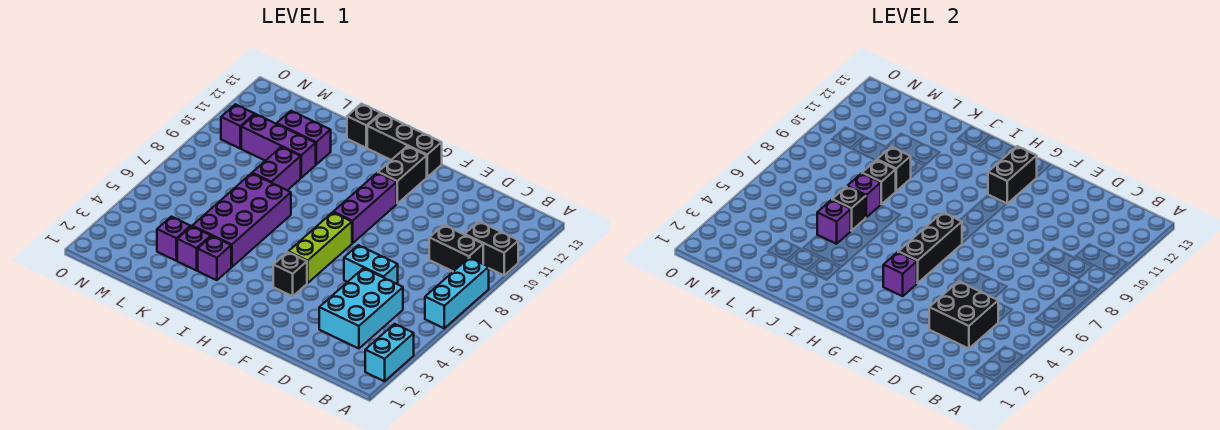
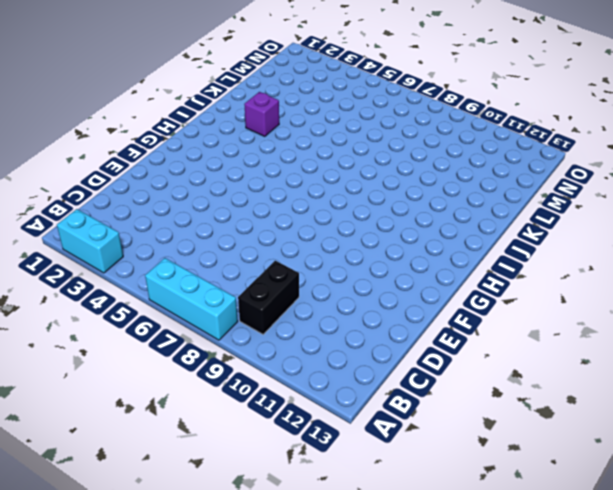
none -> black 1x2 brick [465,222,518,275]
none -> cyan 2x3 brick [319,268,403,349]
none -> cyan 1x2 brick [344,245,398,284]

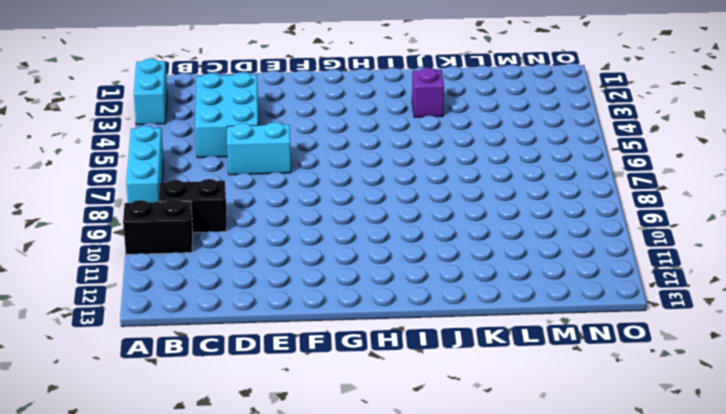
none -> black 1x1 brick [273,252,307,296]
none -> lime 1x3 brick [289,212,352,283]
none -> purple 1x3 brick [333,173,397,243]

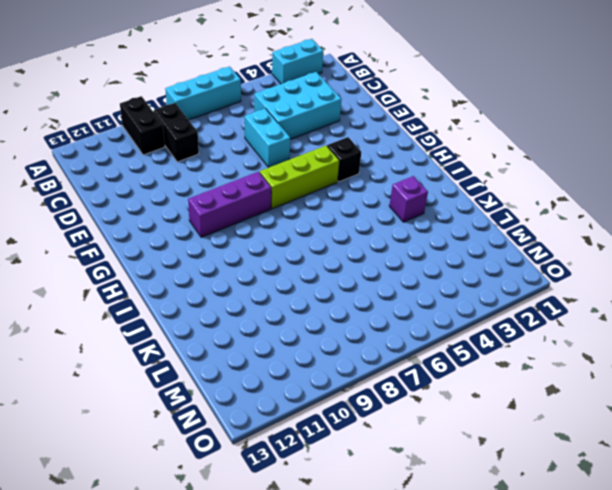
none -> black 1x2 brick [378,146,427,204]
none -> black 1x3 brick [367,113,442,177]
none -> purple 2x4 brick [192,173,291,267]

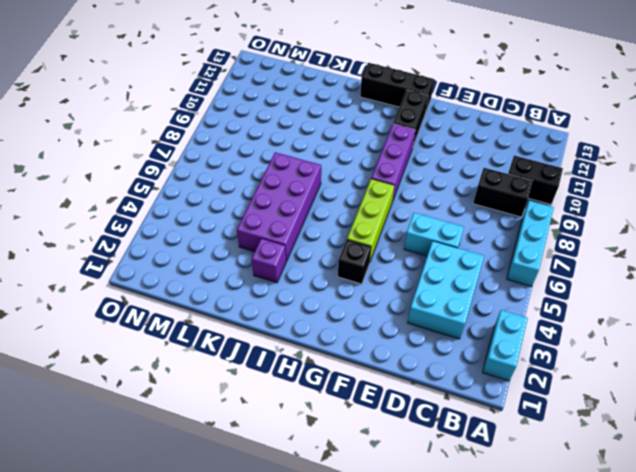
none -> black 1x1 brick [347,104,381,148]
none -> purple 1x1 brick [177,226,211,271]
none -> purple 1x2 brick [252,147,301,190]

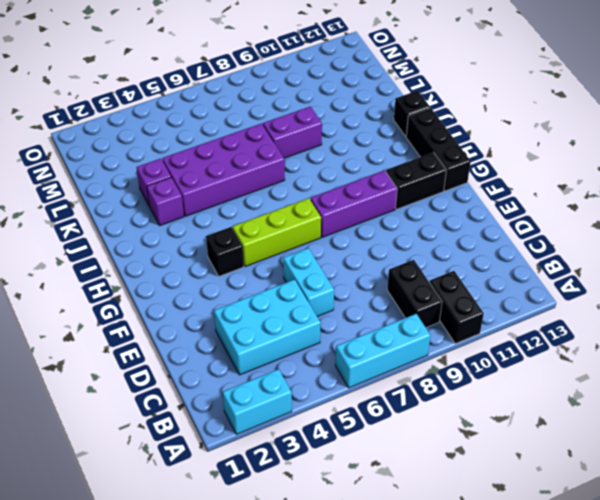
none -> purple 1x3 brick [241,114,316,178]
none -> purple 1x2 brick [277,111,331,164]
none -> purple 1x1 brick [157,217,191,261]

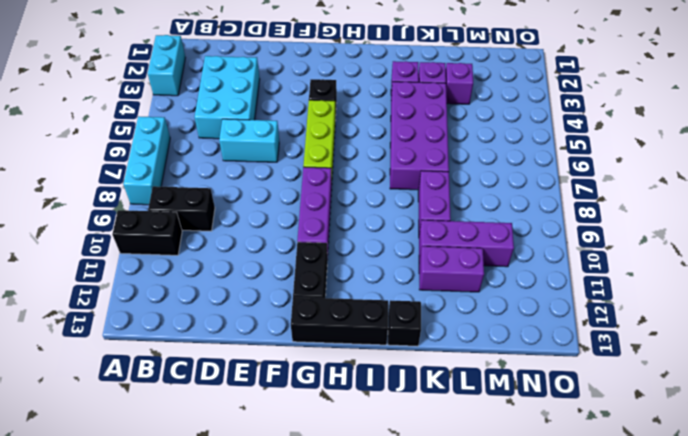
none -> purple 1x1 brick [221,104,255,148]
none -> black 2x2 brick [929,281,998,349]
none -> purple 1x1 brick [883,252,917,296]

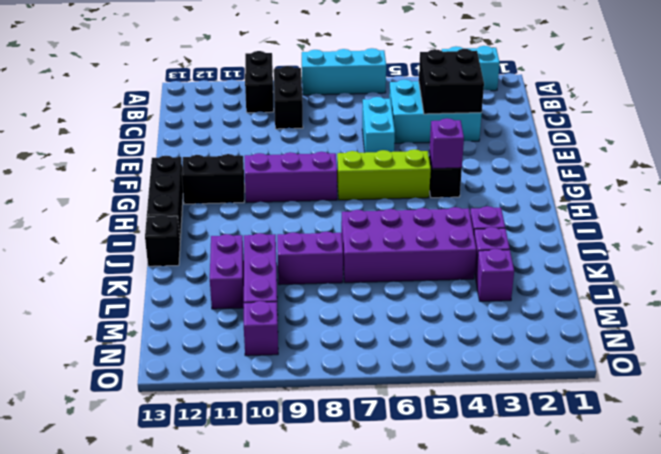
none -> black 1x3 brick [899,212,962,283]
none -> black 1x2 brick [988,146,1037,204]
none -> purple 1x1 brick [817,200,851,244]

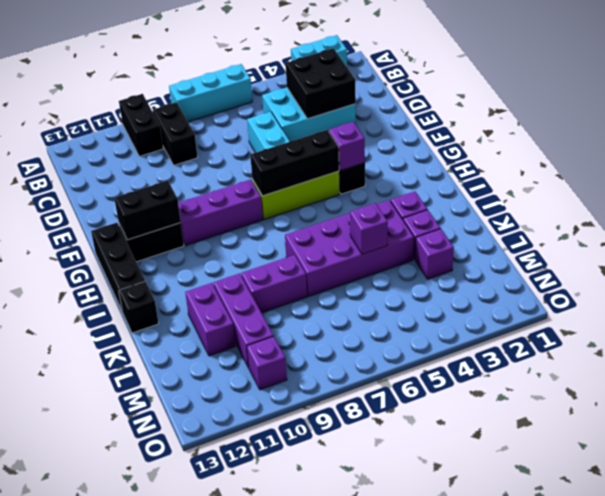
none -> black 1x1 brick [832,187,866,231]
none -> purple 1x1 brick [847,173,881,217]
none -> black 1x1 brick [862,160,896,204]

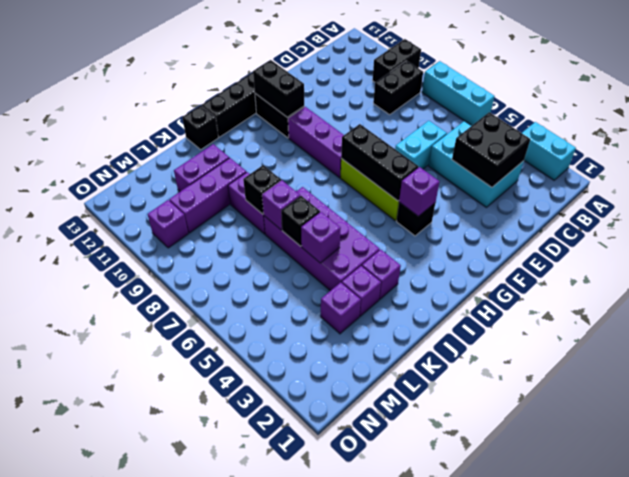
none -> black 1x1 brick [877,147,911,191]

